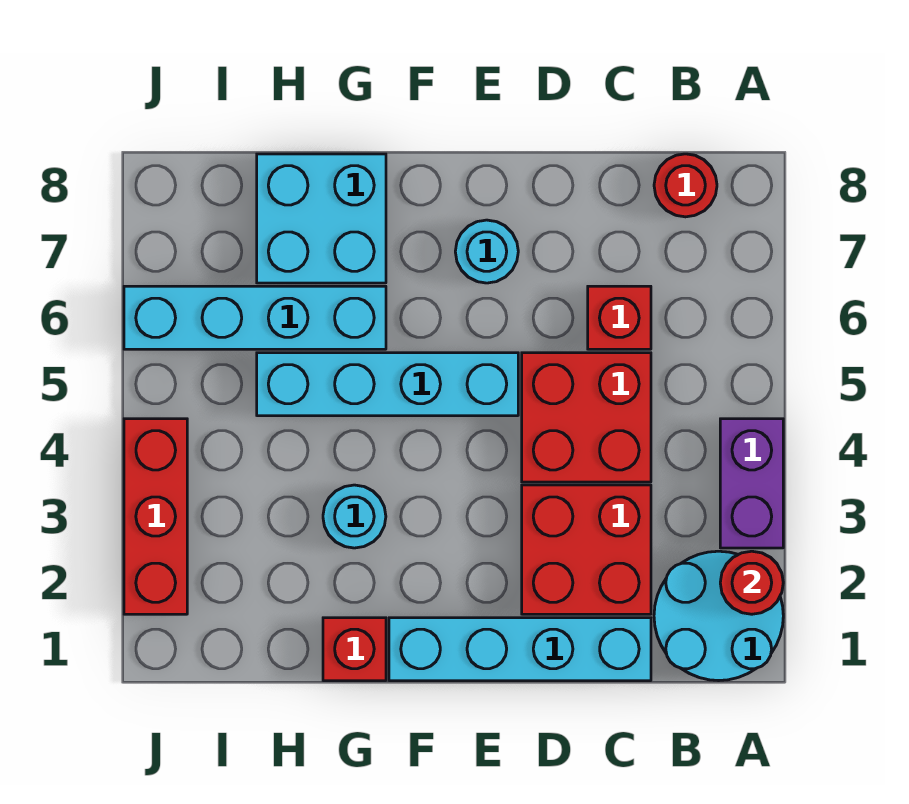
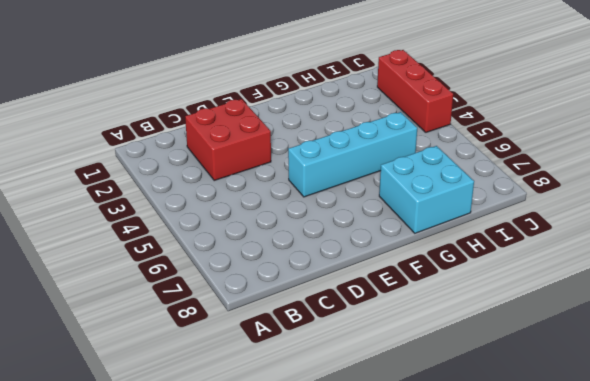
none -> cyan 2x2 round brick [654,551,783,681]
none -> purple 1x2 brick [720,419,783,548]
none -> red 1x1 round brick [654,154,717,217]

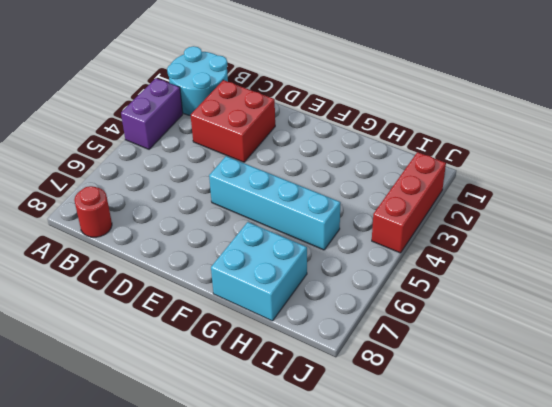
none -> cyan 1x4 brick [389,618,651,681]
none -> red 2x2 brick [522,353,651,482]
none -> red 1x1 brick [588,286,651,349]

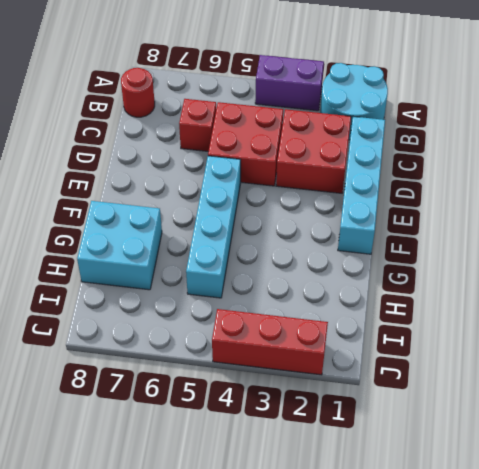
none -> cyan 1x1 round brick [455,220,518,283]
none -> red 1x1 brick [323,618,386,681]
none -> cyan 1x1 round brick [323,485,386,548]

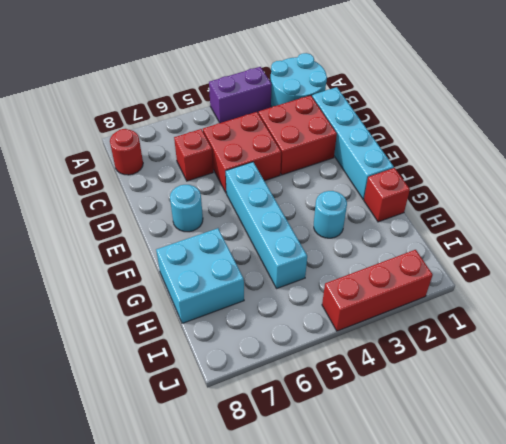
none -> cyan 1x4 brick [124,286,386,349]
none -> red 1x1 round brick [720,551,783,614]

